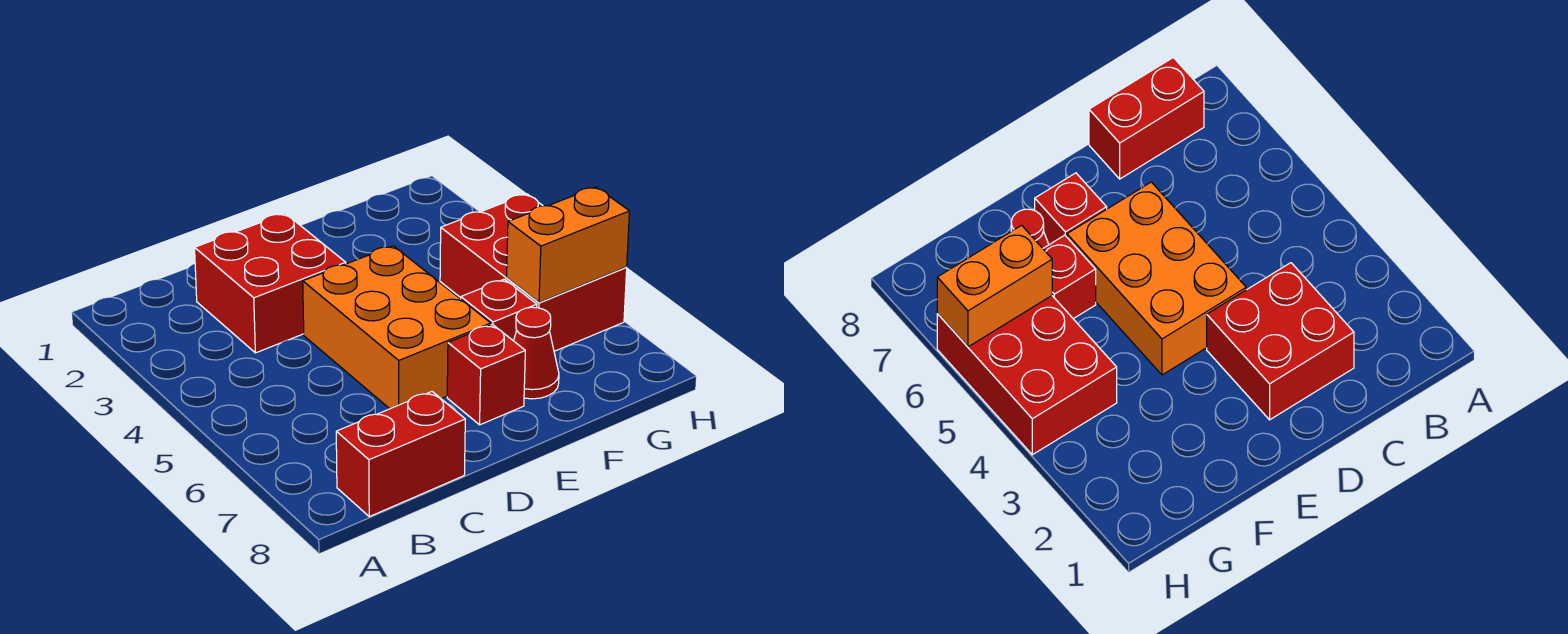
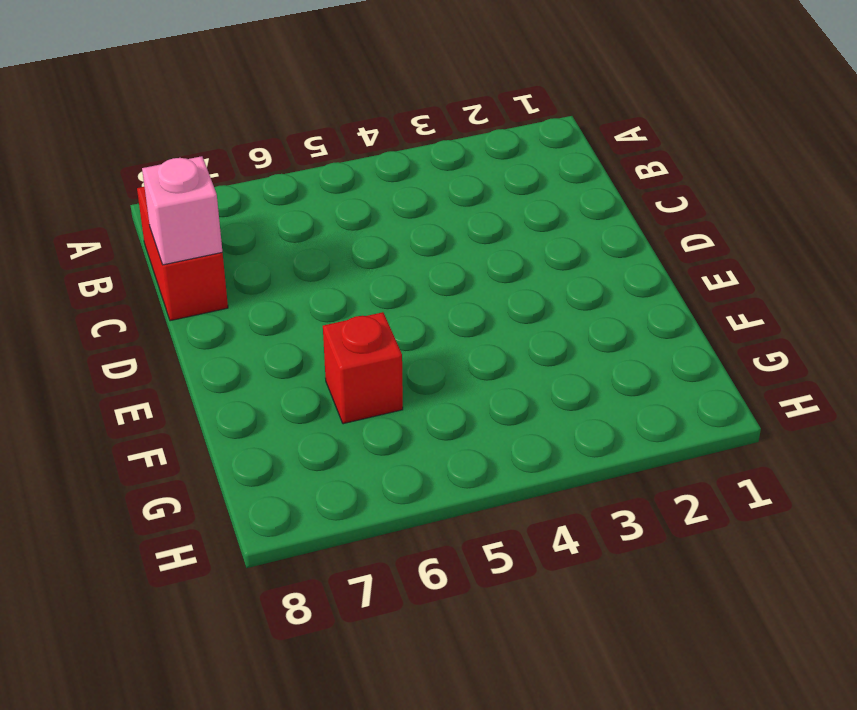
pink 1x1 brick [142,156,222,265] -> none
none -> red 2x2 brick [195,213,346,353]
none -> orange 2x3 brick [303,246,491,409]

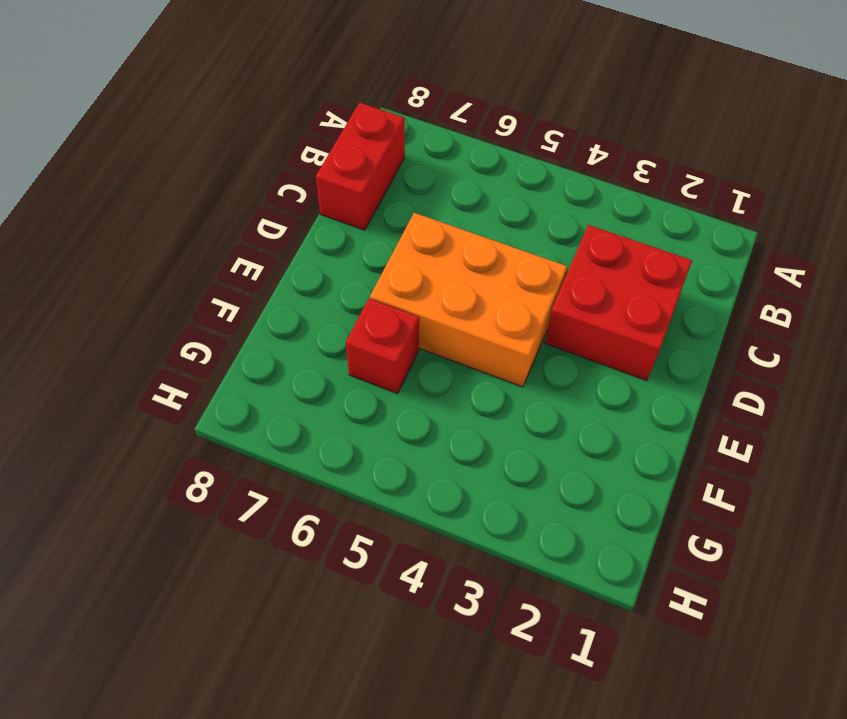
none -> red 1x1 brick [447,324,525,425]
none -> red 1x1 cone [514,307,559,399]

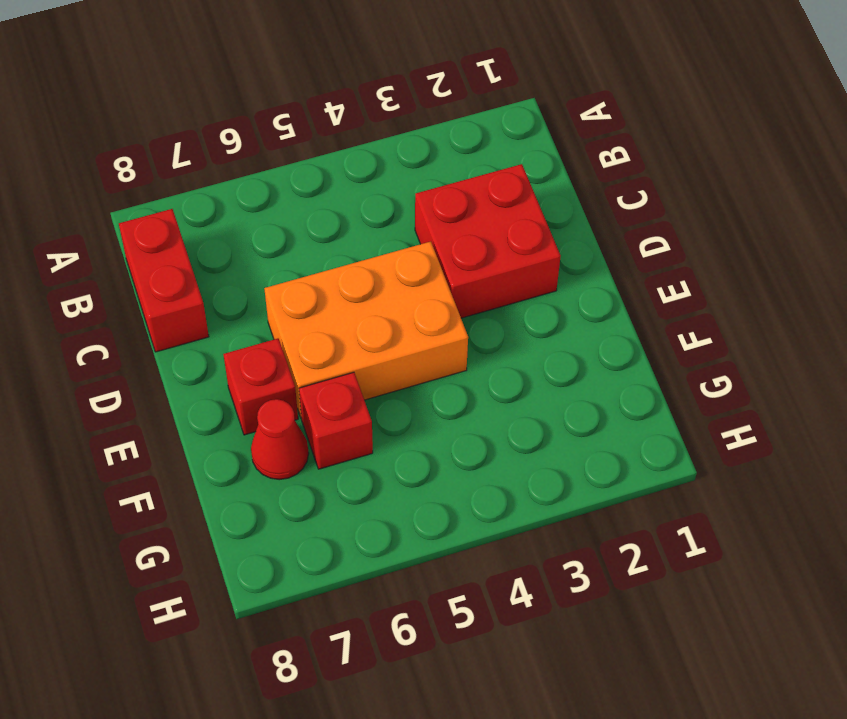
none -> red 2x3 brick [440,194,627,351]
none -> orange 1x2 brick [507,187,629,303]

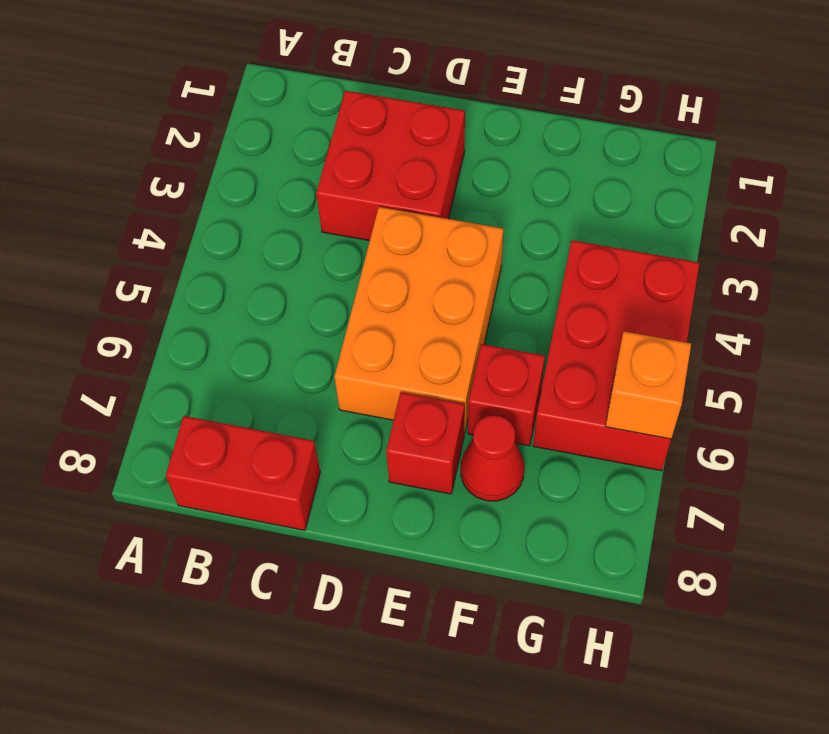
orange 1x1 brick [605,331,691,439] -> orange 1x2 brick [507,187,629,303]

